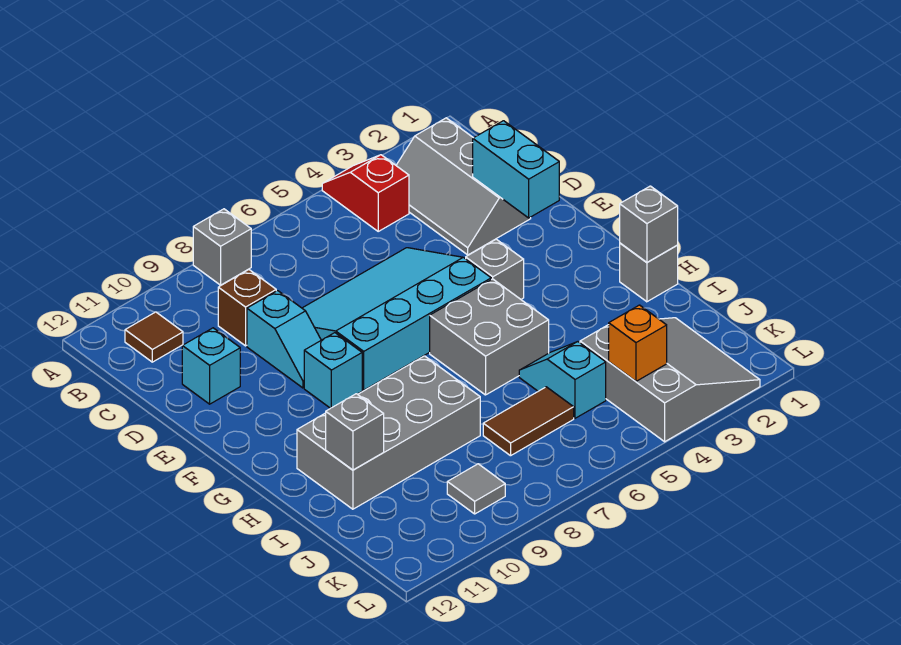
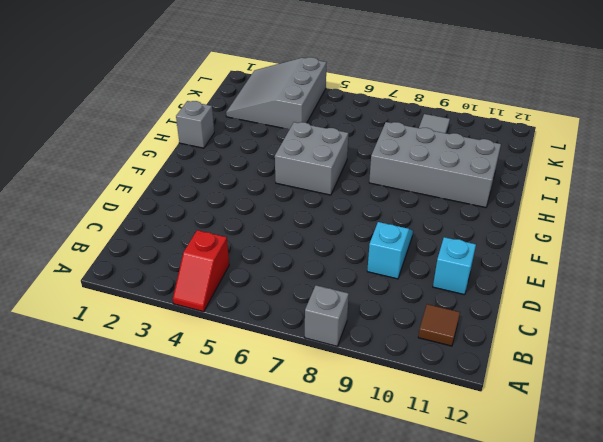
none -> grey 2x3 slope [396,118,531,255]
none -> brown 1x1 brick [218,270,276,346]
none -> cyan 3x4 slope [302,248,491,390]

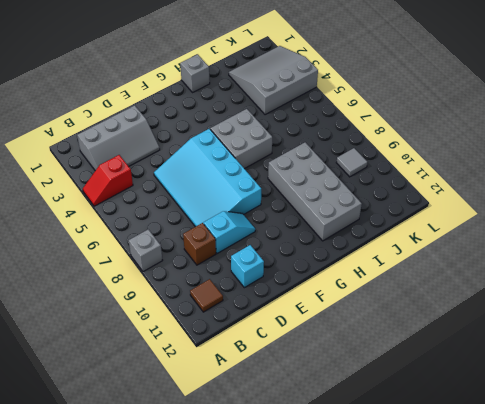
none -> grey 1x1 brick [466,239,524,299]
none -> cyan 1x1 brick [304,333,362,408]
none -> cyan 1x2 slope [519,342,606,418]

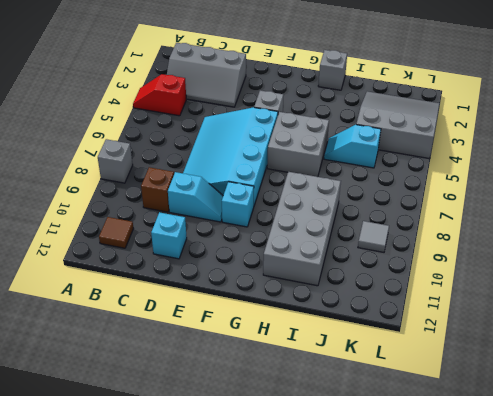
none -> brown 1x2 tile [483,387,574,456]
none -> cyan 1x2 brick [473,121,559,218]
none -> grey 1x1 brick [620,186,678,262]

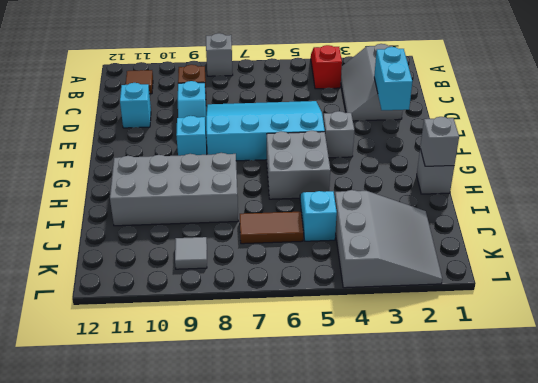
none -> grey 1x1 brick [326,394,384,470]
none -> orange 1x1 brick [609,305,667,381]

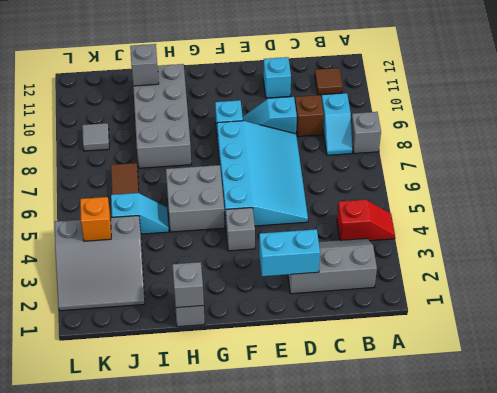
cyan 1x2 slope [322,93,353,155] -> none

